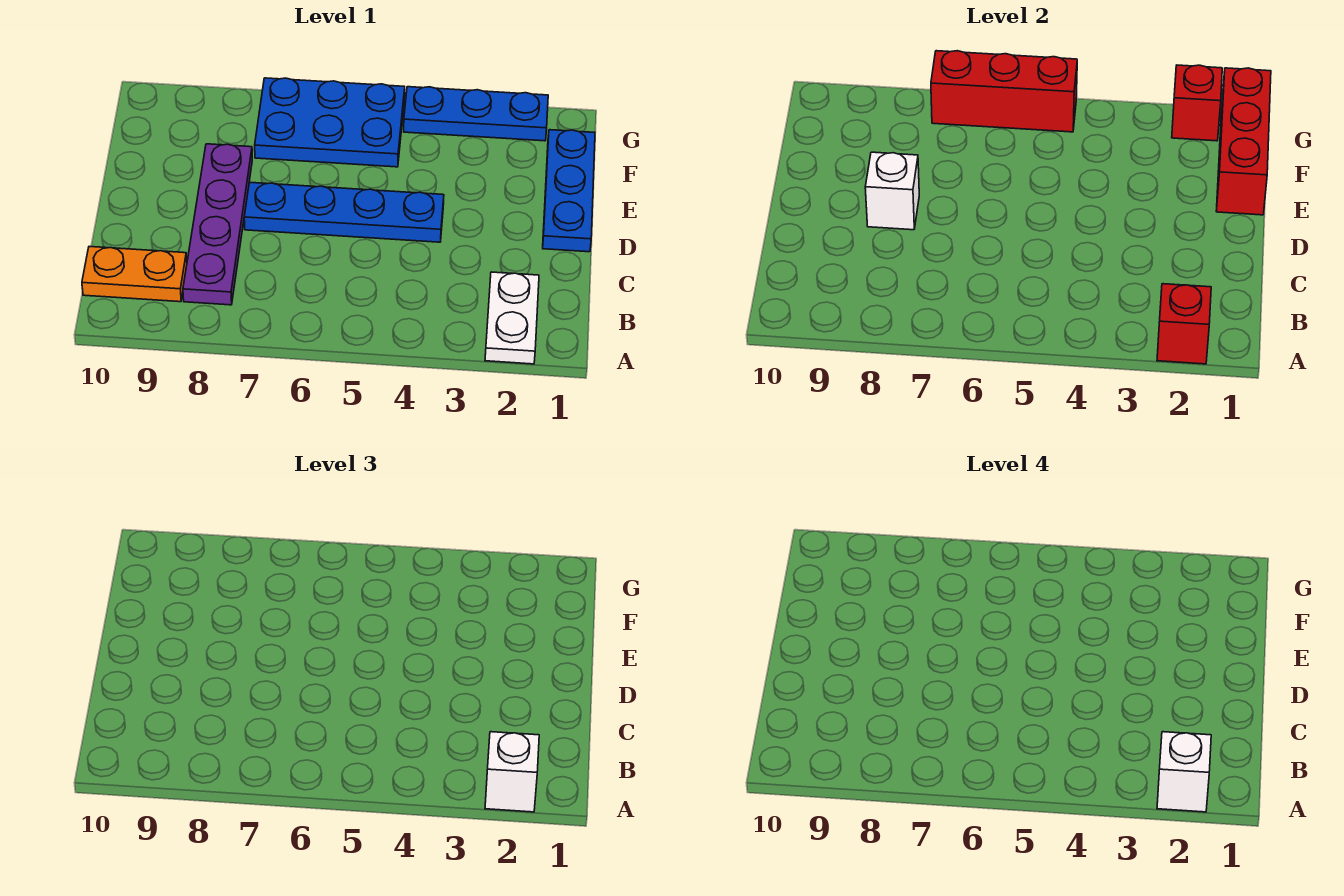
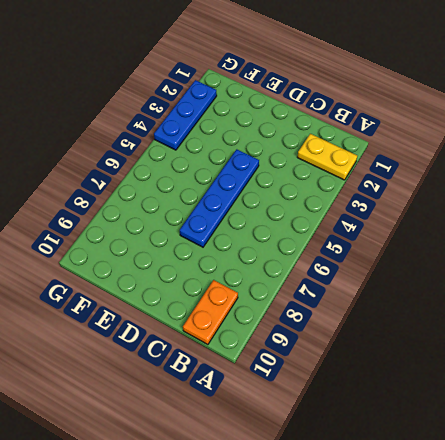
yellow 1x2 plate [297,134,357,180] -> white 1x2 plate [485,272,539,364]
none -> purple 1x4 plate [183,144,252,305]
none -> blue 1x3 plate [543,130,595,252]
none -> blue 2x3 plate [255,78,405,167]

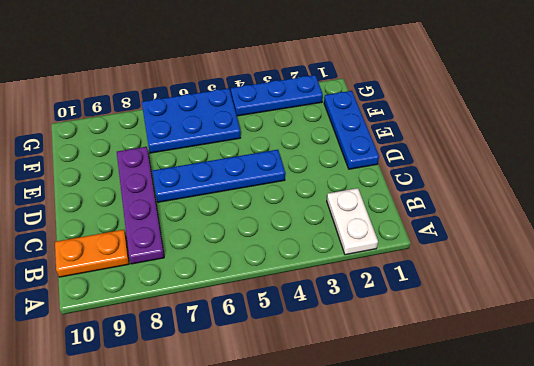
none -> red 1x1 brick [1157,284,1211,364]
none -> white 1x1 brick [865,152,919,230]
none -> red 1x3 brick [1216,68,1271,215]

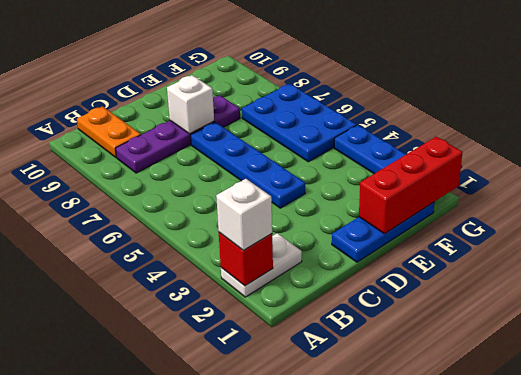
none -> red 1x1 brick [1172,65,1222,141]
none -> red 1x3 brick [931,51,1077,132]
none -> white 1x1 brick [1157,732,1211,812]

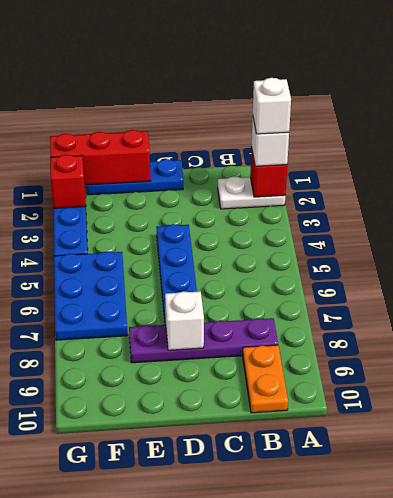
none -> red 1x3 brick [931,51,1077,132]

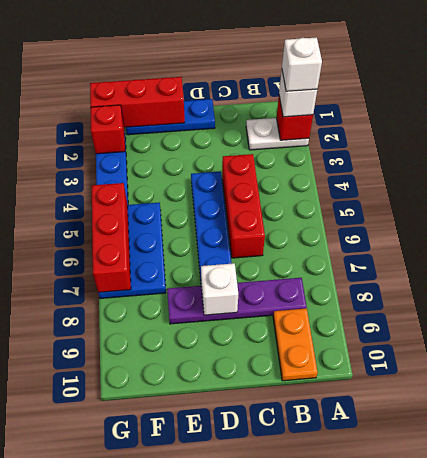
red 1x3 brick [222,154,265,258] -> none

